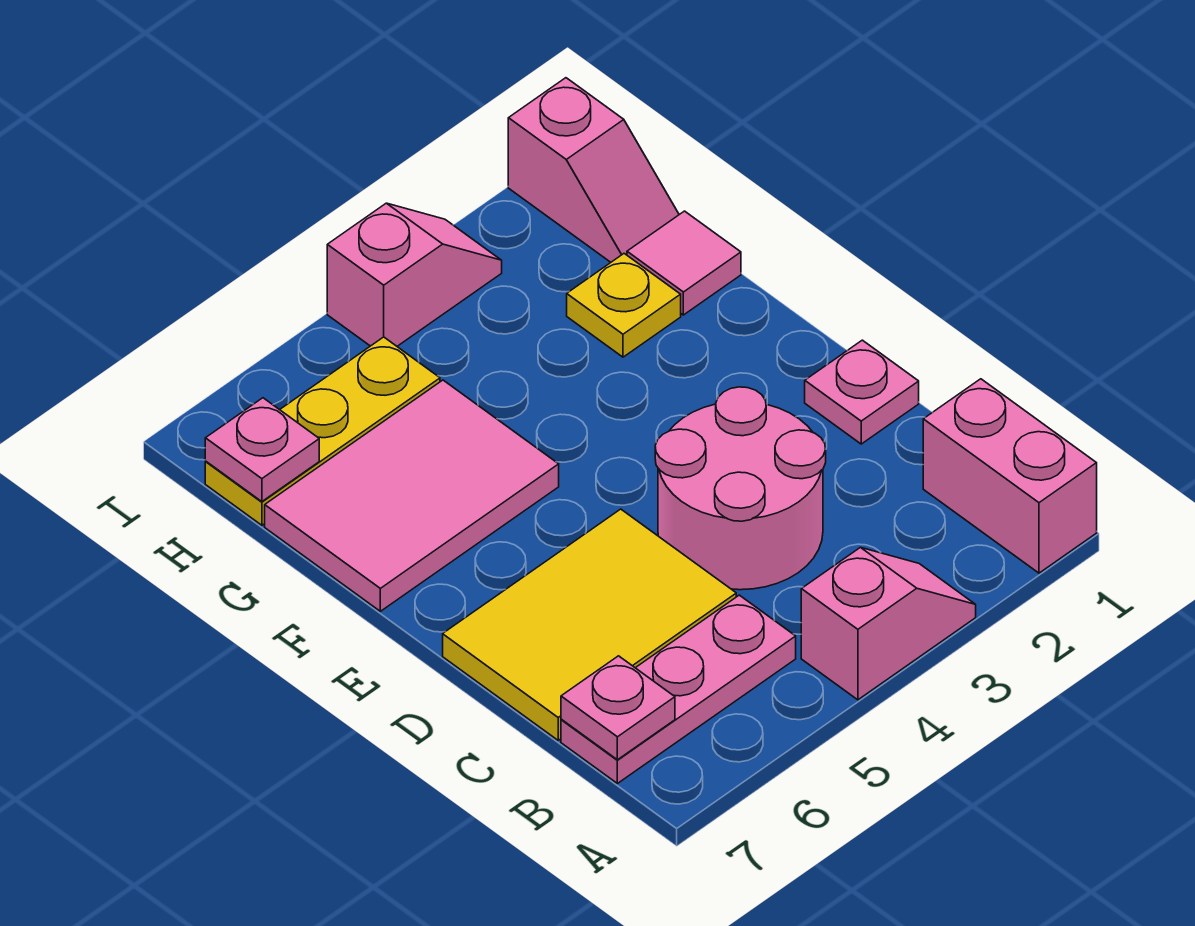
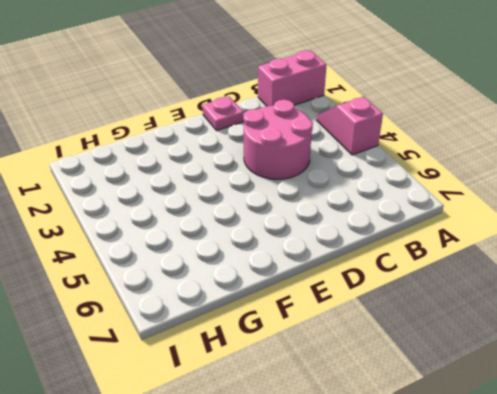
none -> pink 1x3 plate [561,595,796,783]
none -> yellow 2x3 tile [443,509,736,740]
none -> pink 2x3 tile [265,380,559,611]

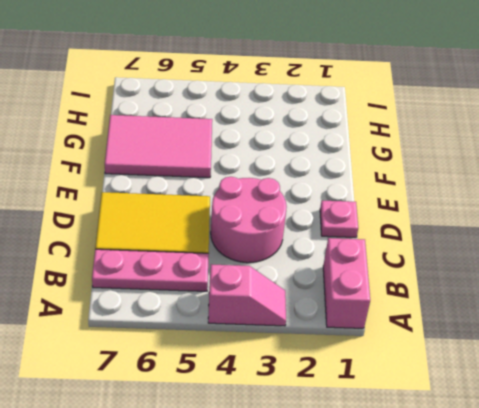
none -> pink 1x1 tile [627,211,741,315]
none -> yellow 1x1 plate [567,254,681,357]
none -> pink 1x2 slope [508,78,679,262]

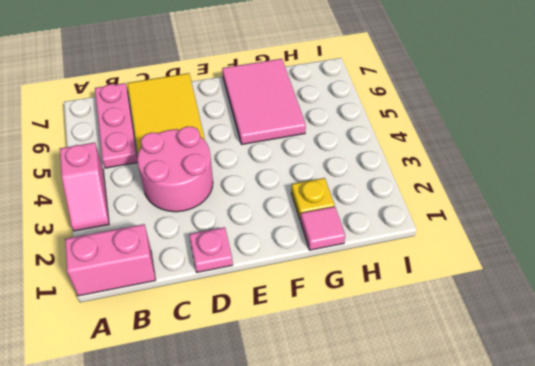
none -> pink 1x2 slope [508,78,679,262]
none -> yellow 1x3 plate [205,337,440,525]
none -> pink 1x2 slope [327,203,502,346]

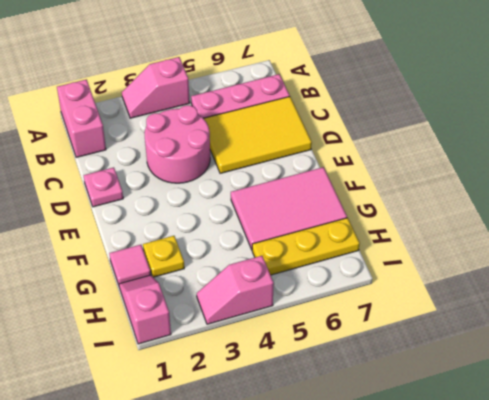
none -> pink 1x1 plate [561,656,675,760]
none -> pink 1x1 plate [205,398,319,502]

